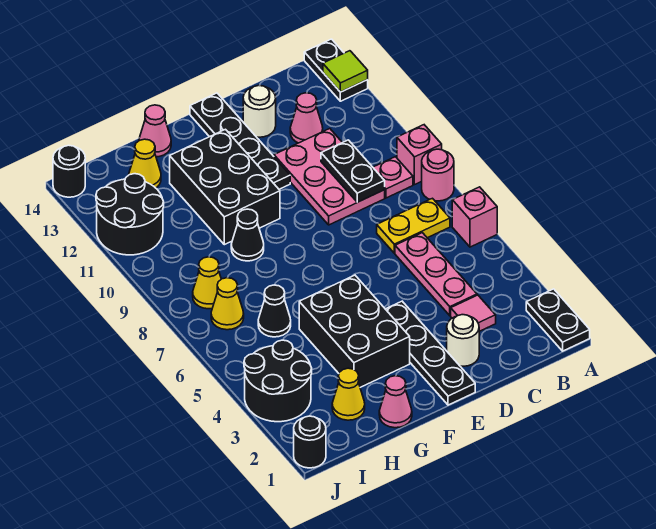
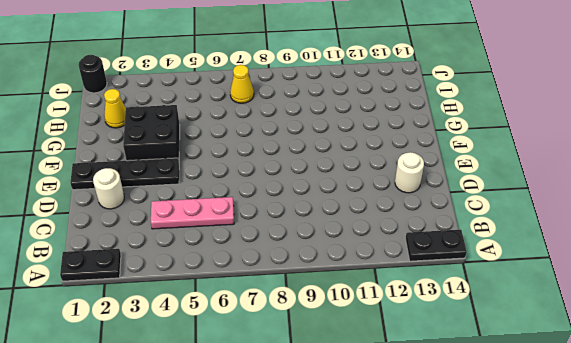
black 2x2 brick [123,105,180,161] -> black 2x3 brick [299,275,410,387]
none -> pink 1x1 brick [452,187,497,247]
none -> pink 1x1 round brick [422,149,454,201]
none -> pink 1x1 brick [397,125,442,185]
none -> yellow 1x2 plate [377,198,450,253]

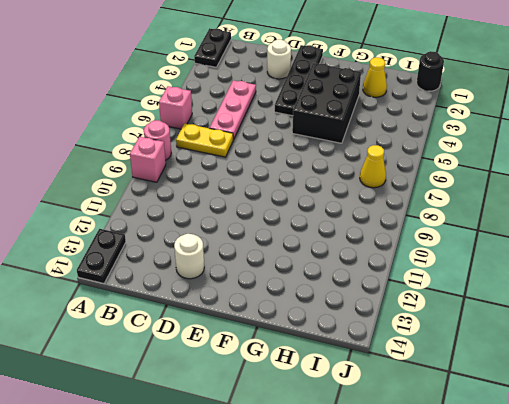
none -> pink 1x1 plate [373,157,413,198]
none -> pink 1x1 tile [451,295,496,331]
none -> pink 2x3 plate [274,129,385,225]
none -> pink 1x1 cone [290,93,323,143]

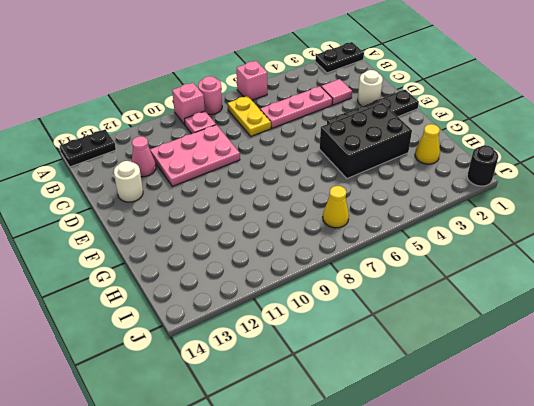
none -> black 1x4 plate [190,93,290,189]
none -> black 2x3 brick [170,129,280,245]
none -> pink 1x1 cone [379,376,412,428]
none -> black 1x1 cone [231,209,264,261]

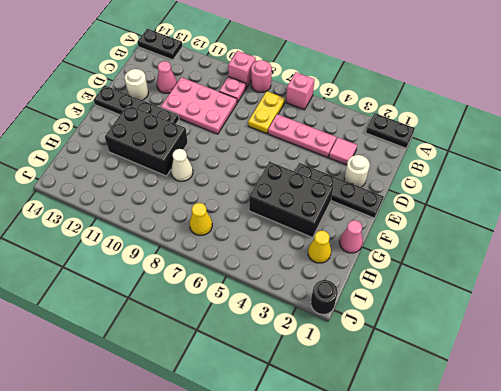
white 1x1 cone [171,149,193,181] -> black 1x1 cone [231,209,264,261]
none -> pink 1x1 cone [139,105,171,157]
none -> black 1x1 cone [258,285,291,337]
none -> yellow 1x1 cone [129,139,161,188]
none -> black 2x2 round brick [244,340,312,422]

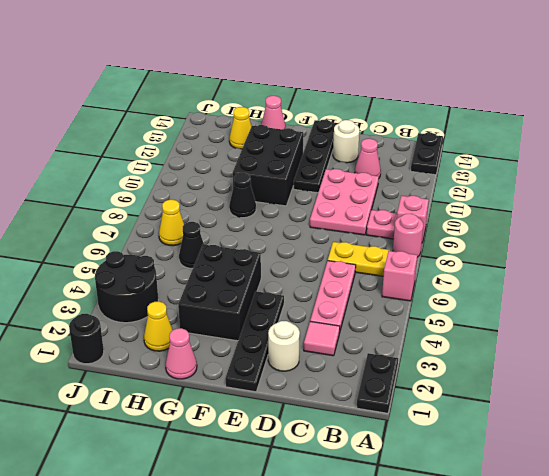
none -> yellow 1x1 cone [193,257,221,309]
none -> black 2x2 round brick [96,174,164,255]
none -> black 1x1 round brick [53,145,85,197]
none -> lime 1x1 tile [323,51,368,92]

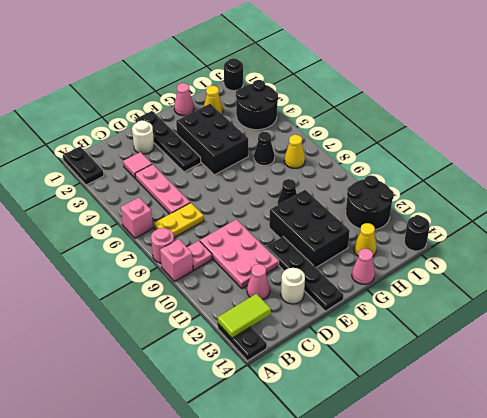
lime 1x2 tile [218,294,271,338] -> lime 1x1 tile [323,51,368,92]
none -> yellow 1x1 cone [193,257,221,309]
none -> black 1x2 plate [321,140,385,202]

